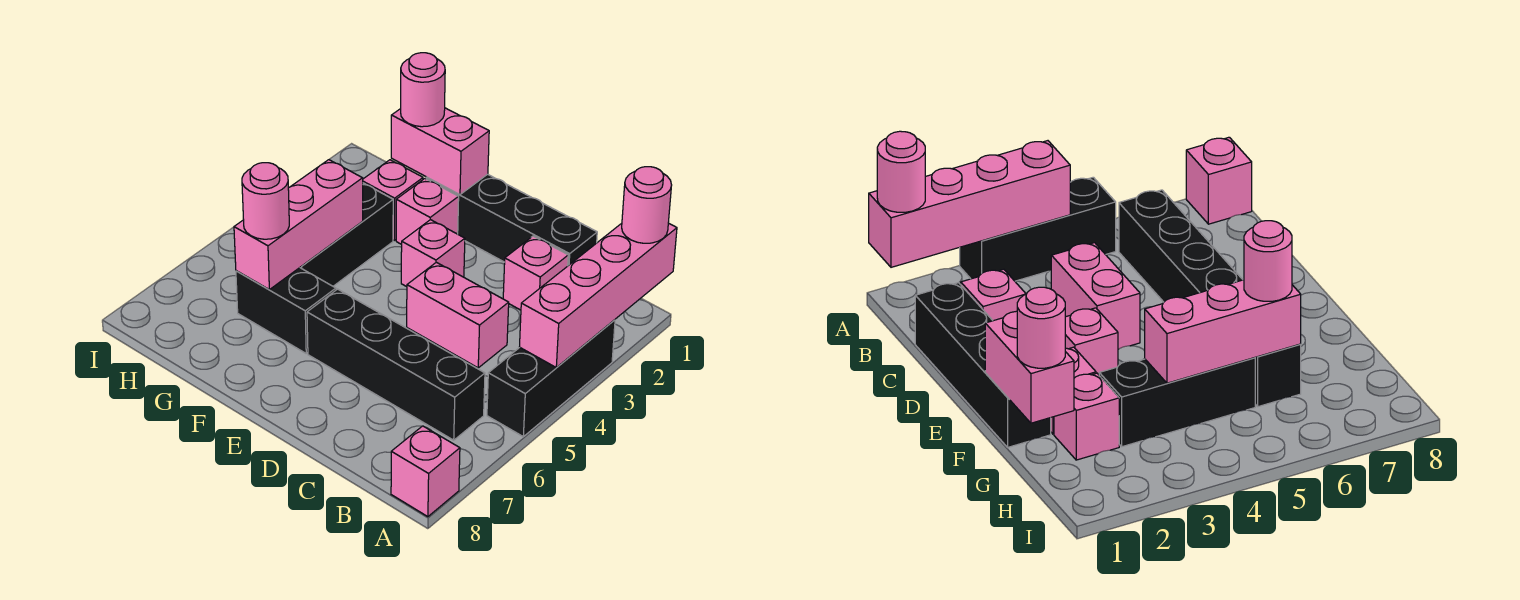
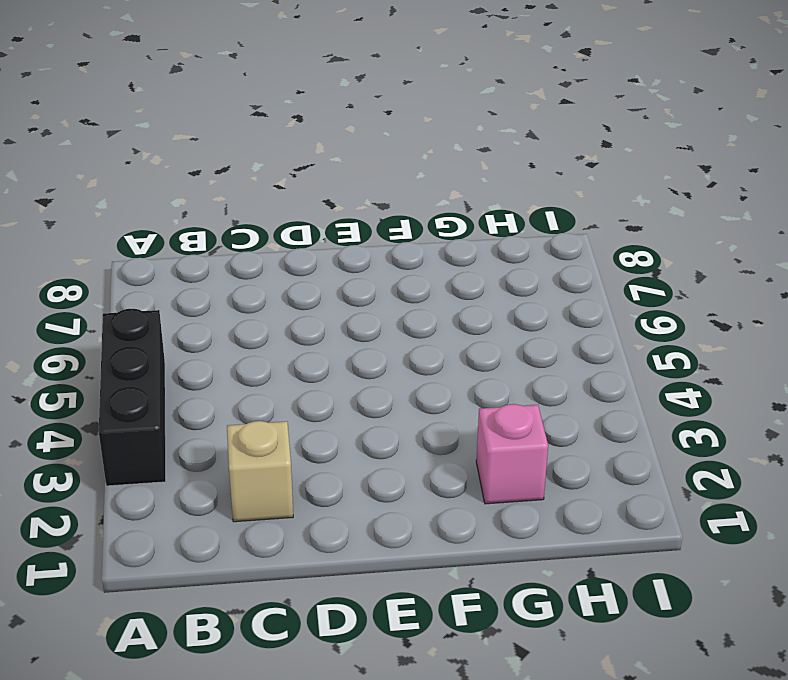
tan 1x1 brick [227,421,293,522] -> pink 1x1 brick [503,236,568,310]
none -> pink 1x1 brick [391,426,460,517]
none -> black 1x4 brick [307,289,485,440]
none -> black 1x4 brick [426,174,597,266]

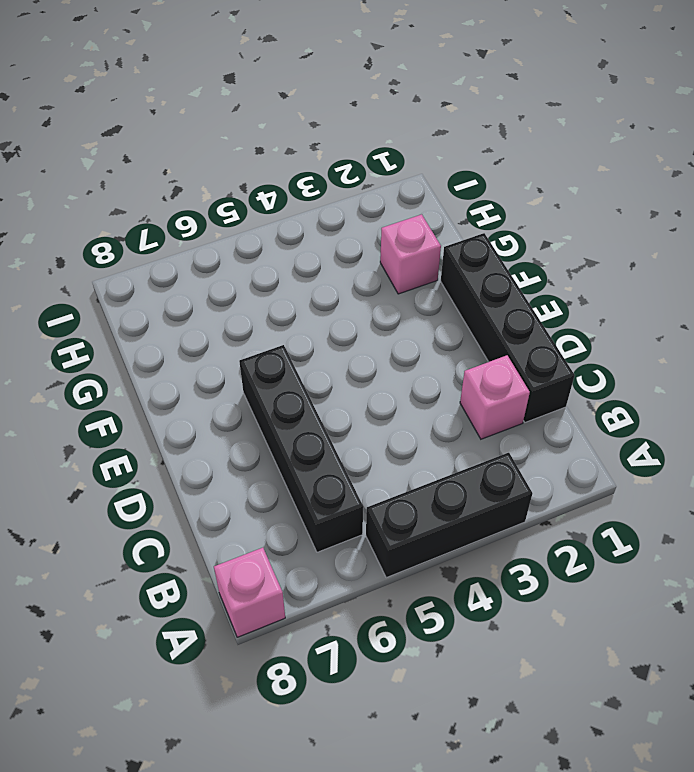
none -> pink 1x2 brick [407,262,509,368]
none -> pink 1x1 brick [401,220,465,287]
none -> pink 1x1 brick [396,179,459,244]

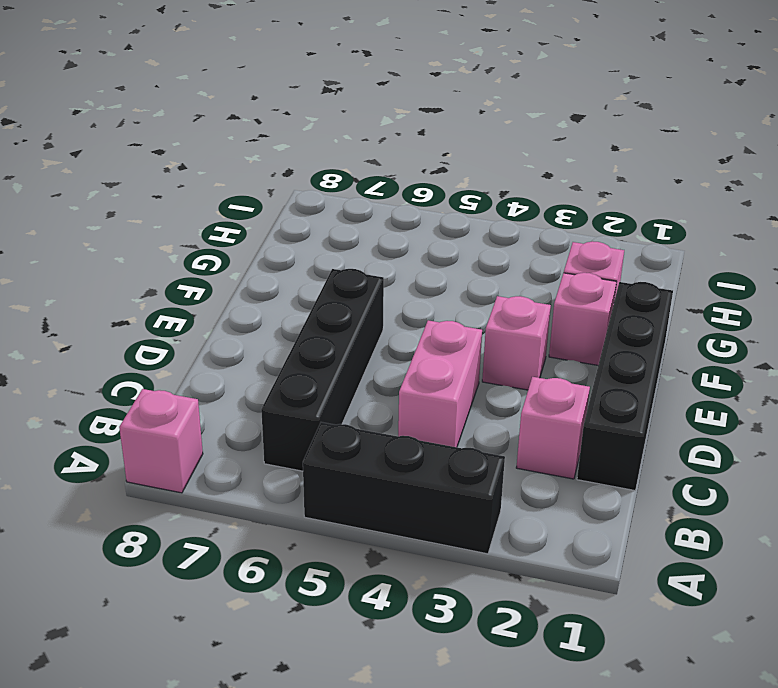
none -> black 1x2 brick [236,268,336,353]
none -> black 1x3 brick [300,183,393,286]
none -> pink 1x4 brick [520,223,677,368]

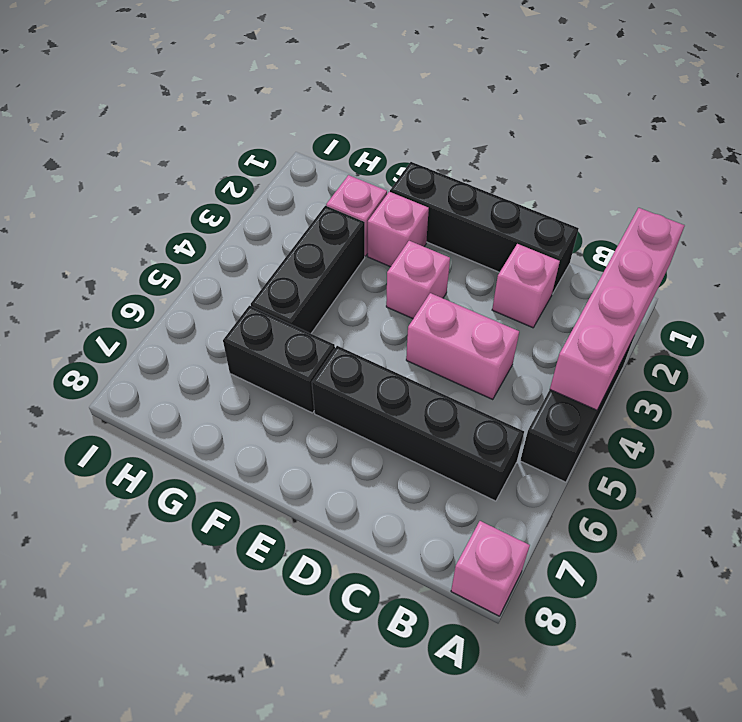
none -> pink 1x2 brick [391,108,489,195]
none -> pink 1x3 brick [234,160,363,290]
none -> pink 1x1 round brick [622,167,672,243]

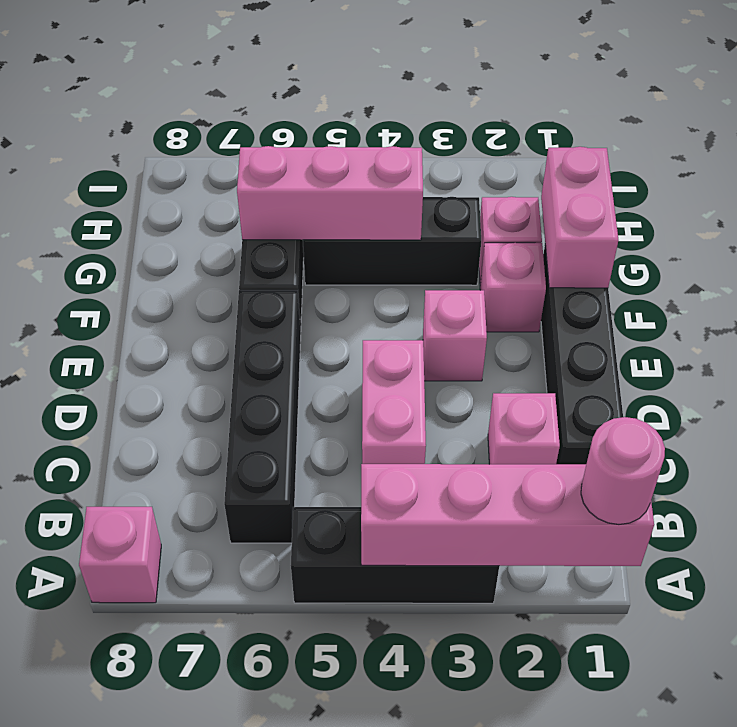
none -> pink 1x1 round brick [401,53,445,127]
none -> pink 1x1 round brick [242,163,289,239]

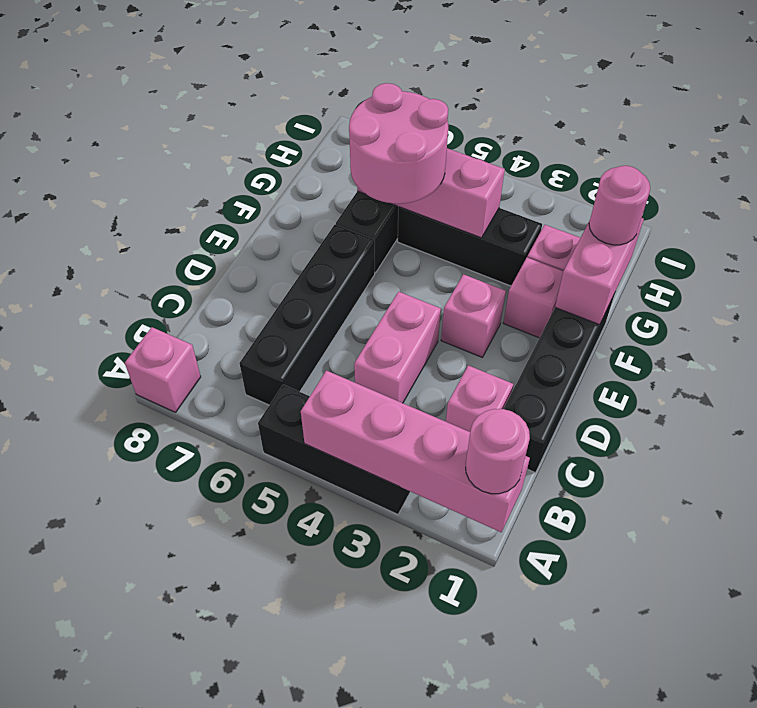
pink 2x2 round brick [349,83,448,204] -> pink 1x1 round brick [242,163,289,239]

